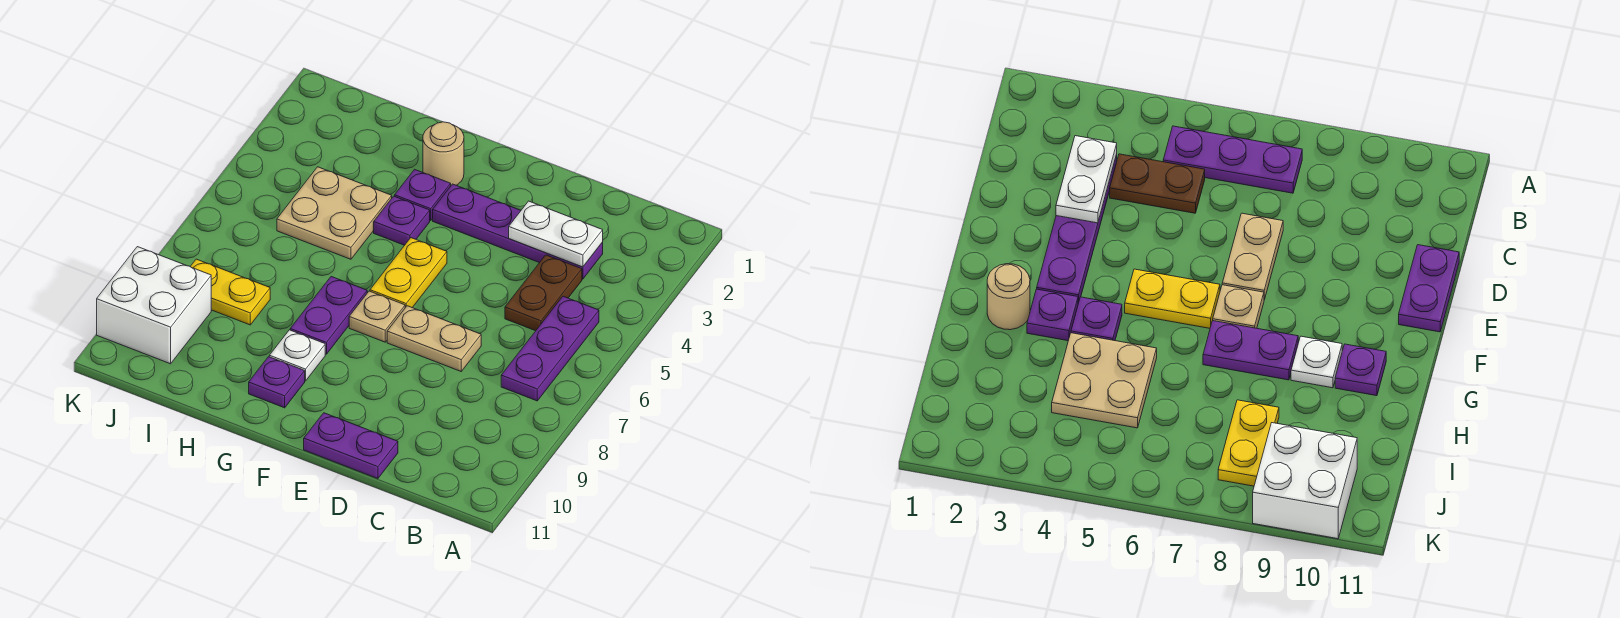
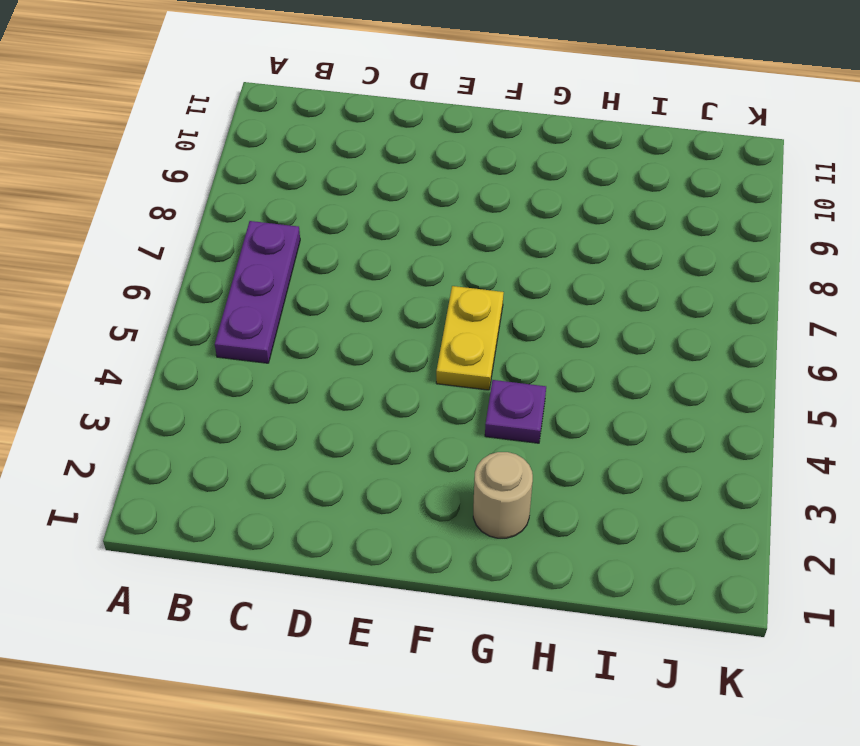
none -> purple 1x4 plate [433,184,603,279]
none -> brown 1x2 plate [505,255,582,331]
none -> tan 1x2 plate [387,306,481,371]

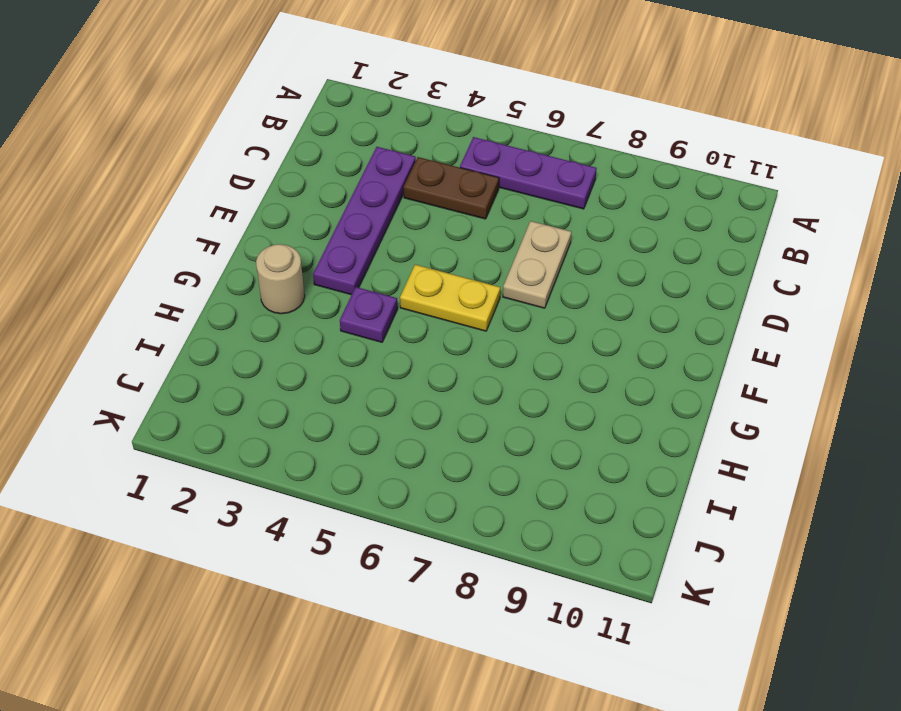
none -> purple 1x2 plate [304,413,398,479]
none -> tan 1x1 plate [349,291,405,342]
none -> purple 1x1 plate [395,169,451,220]

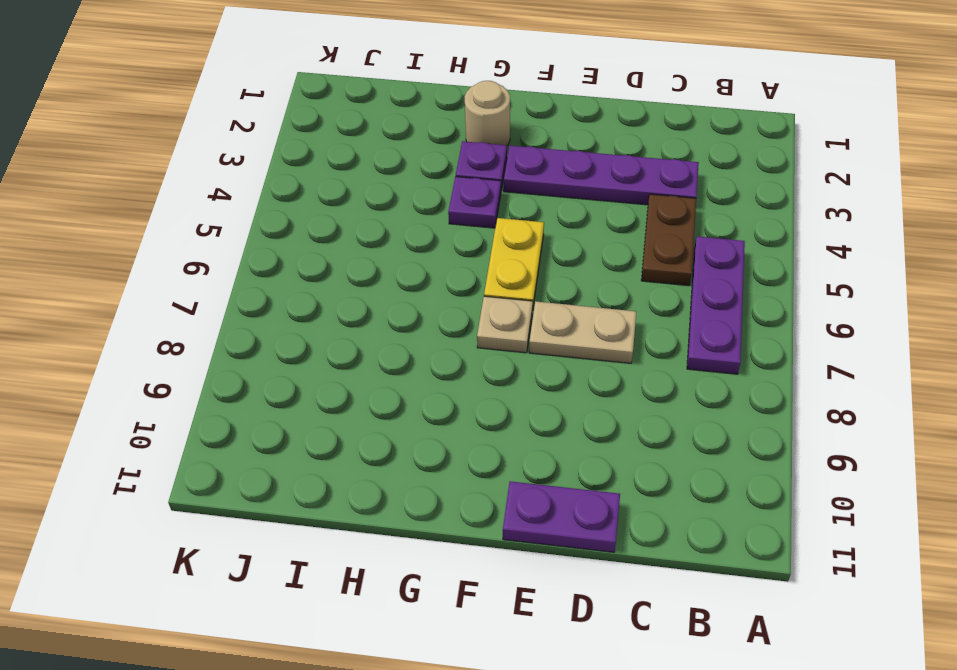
none -> purple 1x2 plate [290,277,367,354]
none -> white 1x1 plate [269,330,325,381]
none -> purple 1x1 plate [249,357,305,408]

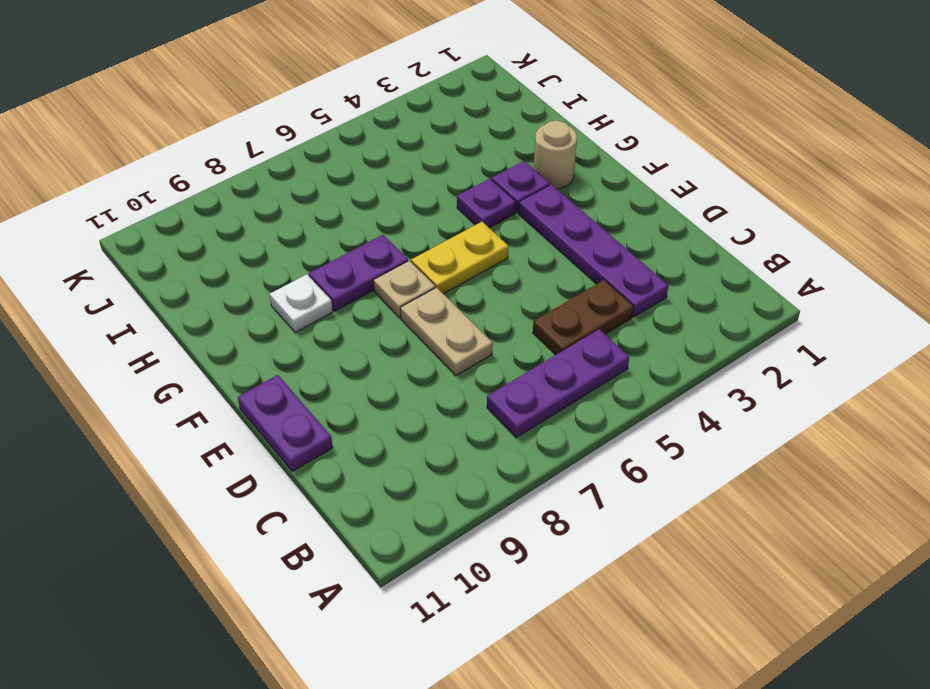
none -> purple 1x1 plate [249,357,305,408]
none -> tan 2x2 plate [277,167,392,259]
none -> yellow 1x2 plate [190,259,270,325]

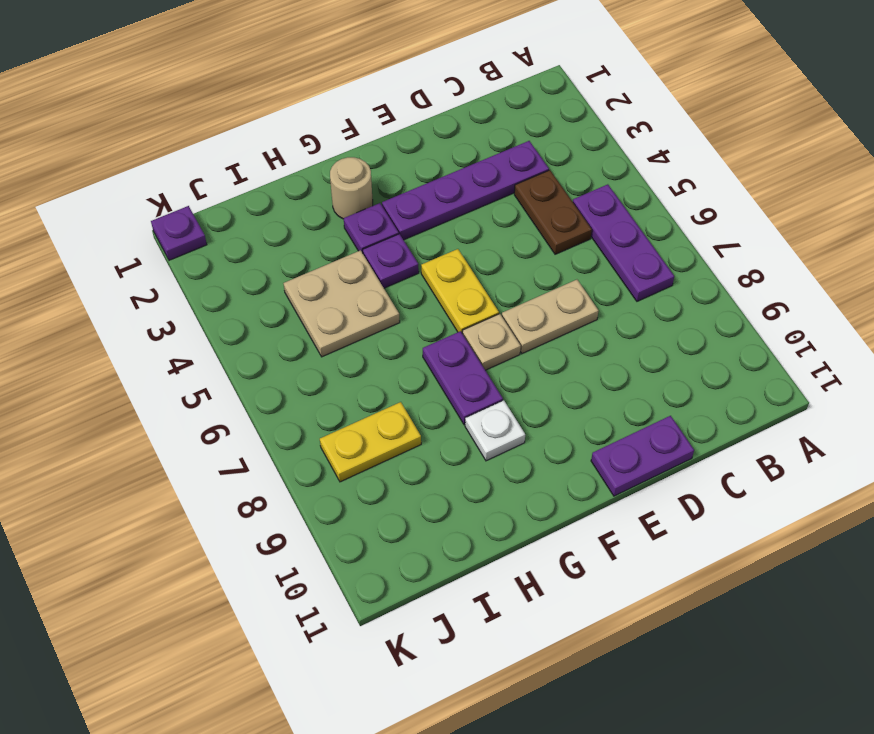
purple 1x1 plate [151,206,207,260] -> purple 1x1 plate moved to [249,357,305,408]
none -> white 2x2 brick [97,247,211,364]
none -> white 1x2 plate [509,201,603,267]

